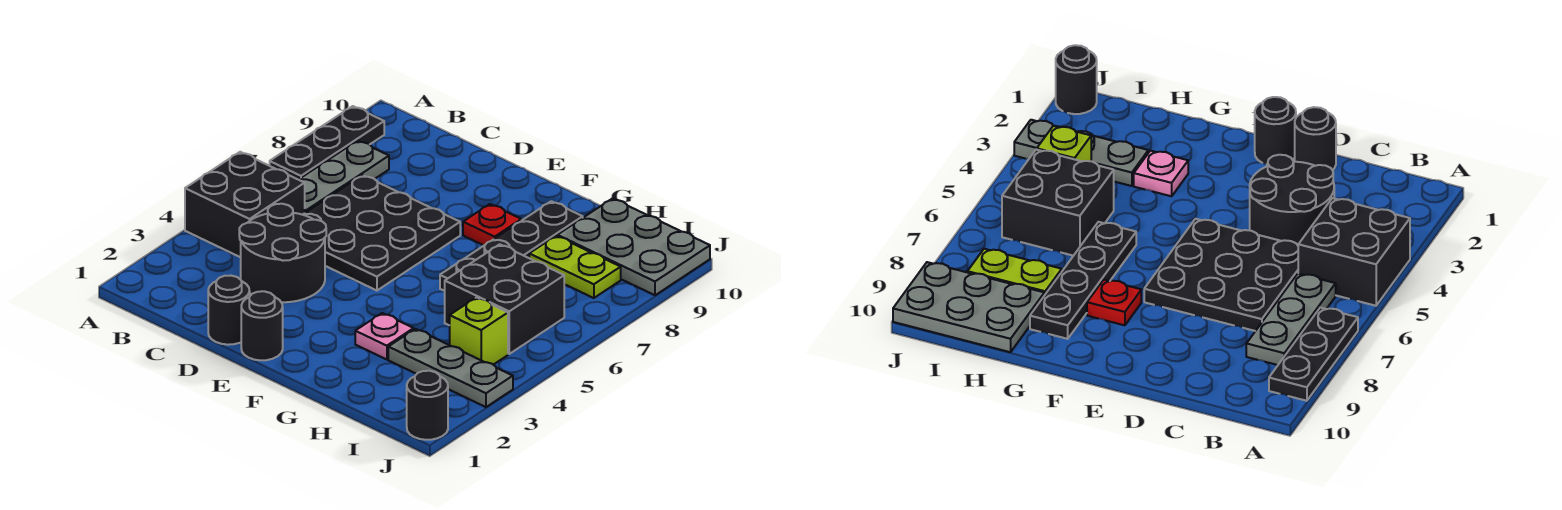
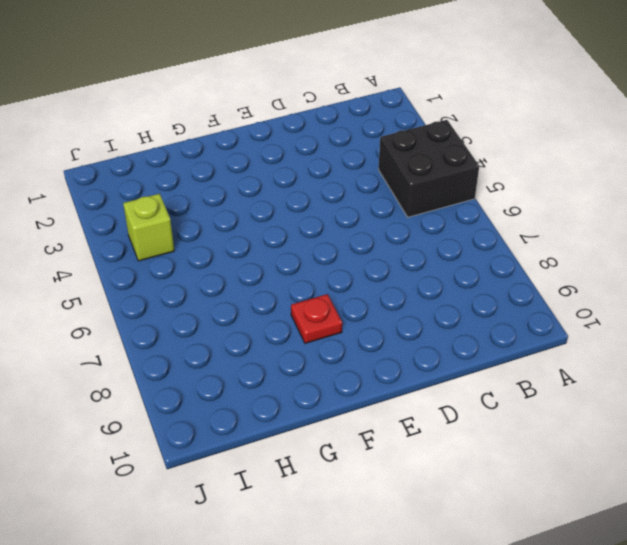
none -> black 1x3 plate [270,106,384,180]
none -> grey 1x3 plate [299,141,389,213]
none -> black 2x2 round brick [239,204,326,302]

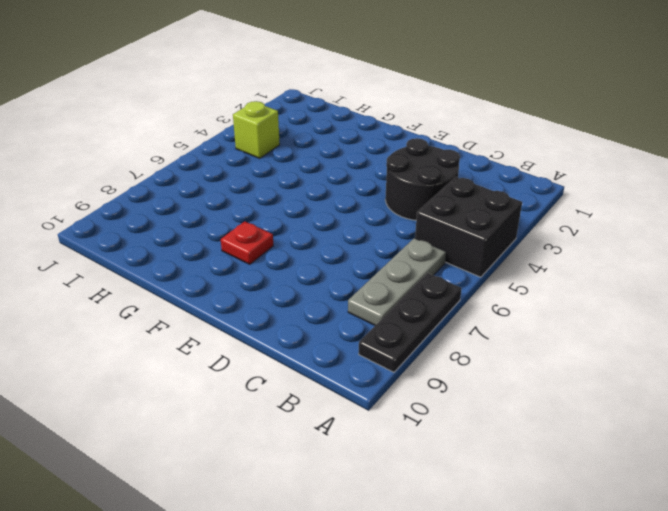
none -> black 3x3 plate [303,175,460,290]
none -> black 1x1 round brick [208,276,250,345]
none -> black 1x1 round brick [241,291,283,360]

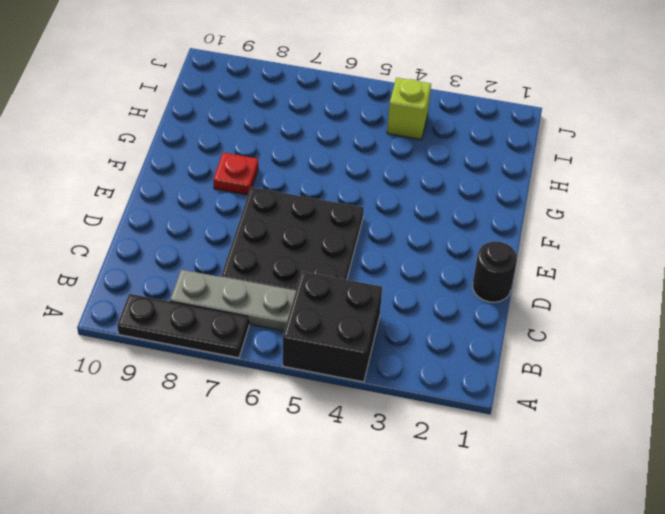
none -> black 2x2 round brick [239,204,326,302]
none -> black 1x1 round brick [241,291,283,360]
none -> pink 1x1 plate [355,313,414,360]

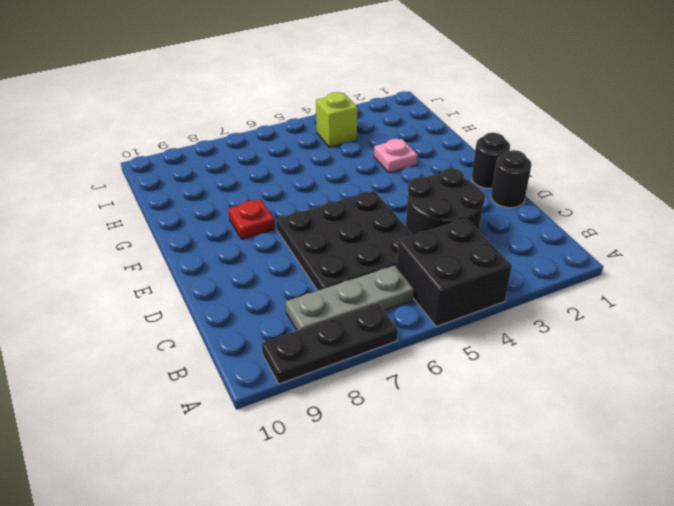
none -> black 1x4 plate [440,201,583,291]
none -> grey 1x3 plate [388,329,513,407]
none -> black 2x2 brick [445,244,564,354]

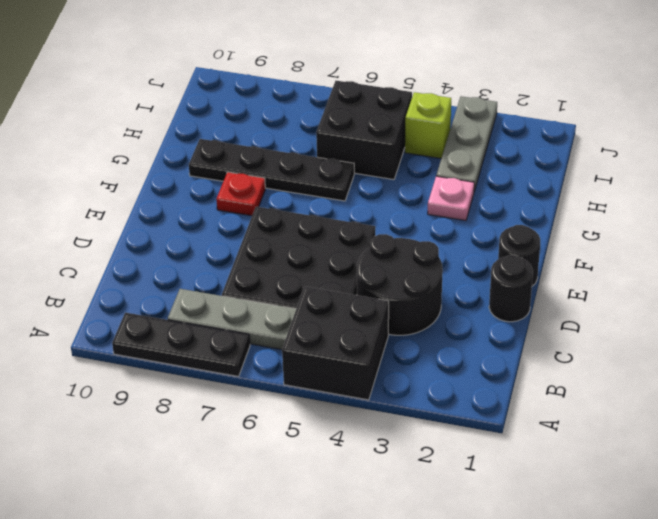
none -> lime 1x2 plate [529,236,621,298]
none -> grey 2x3 plate [557,199,710,295]
none -> black 1x1 round brick [407,371,448,440]

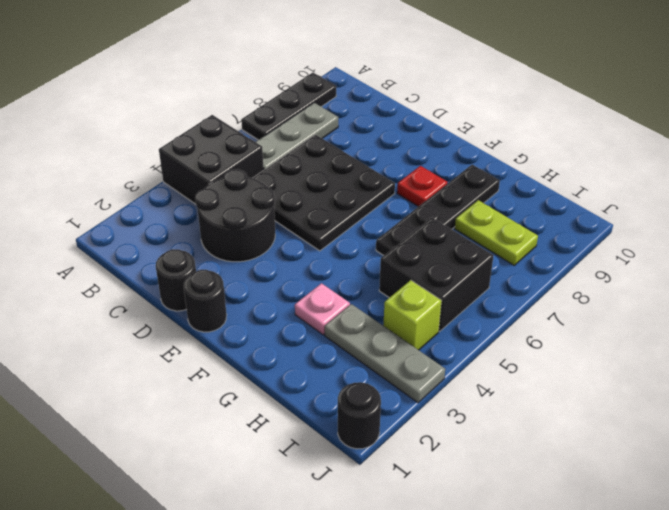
none -> grey 2x3 plate [557,199,710,295]

